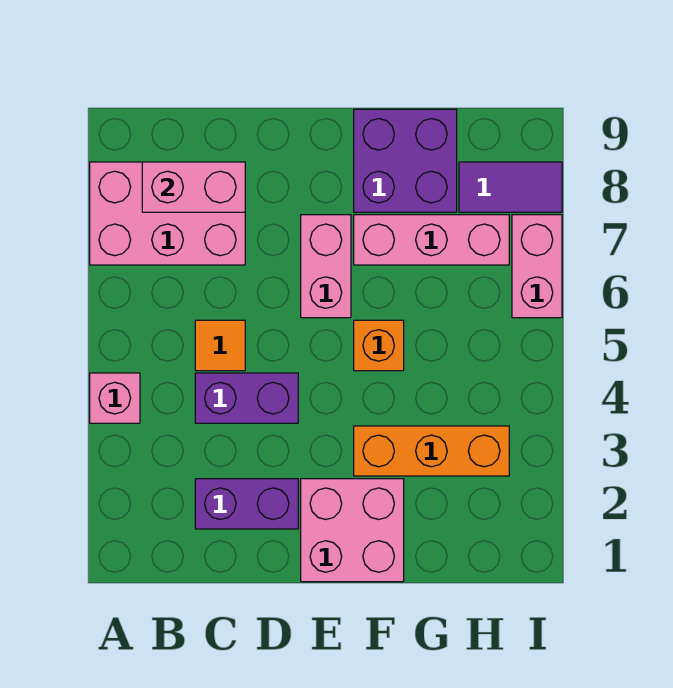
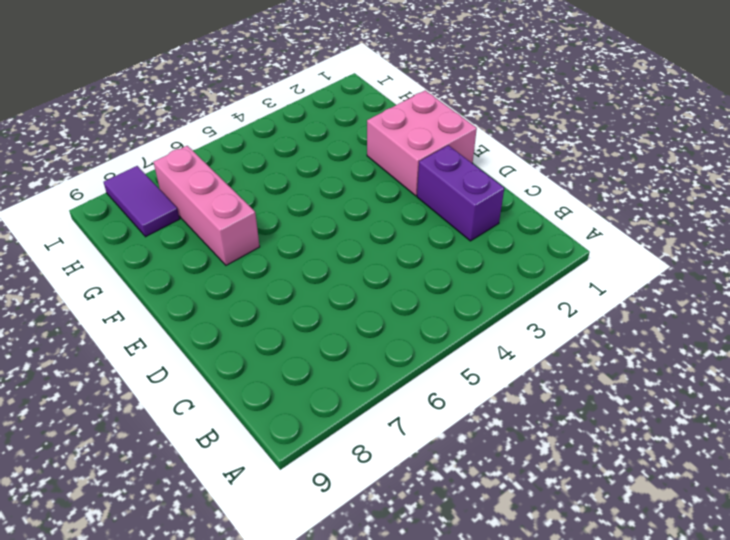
none -> pink 1x1 brick [90,373,140,423]
none -> pink 2x3 brick [90,162,245,265]
none -> purple 1x2 brick [195,373,298,423]

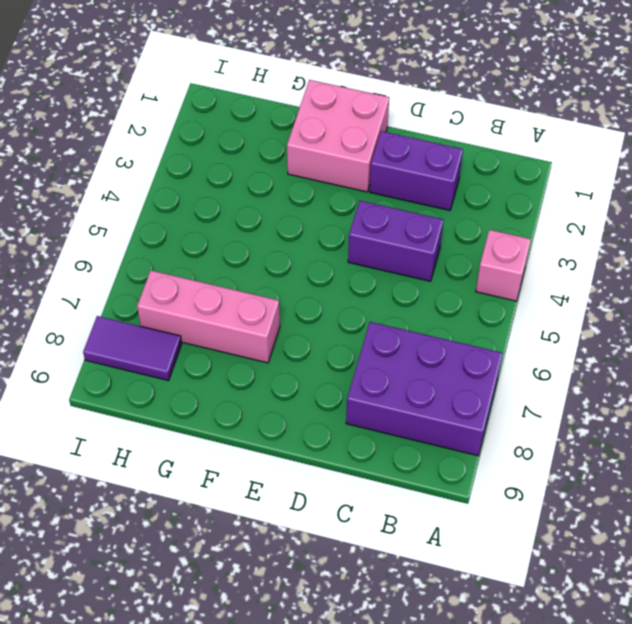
purple 2x3 brick [346,322,503,456] -> pink 2x3 brick [90,162,245,265]
none -> orange 1x1 tile [195,320,245,371]
none -> pink 1x2 brick [301,215,351,318]
none -> orange 1x3 brick [354,426,509,476]

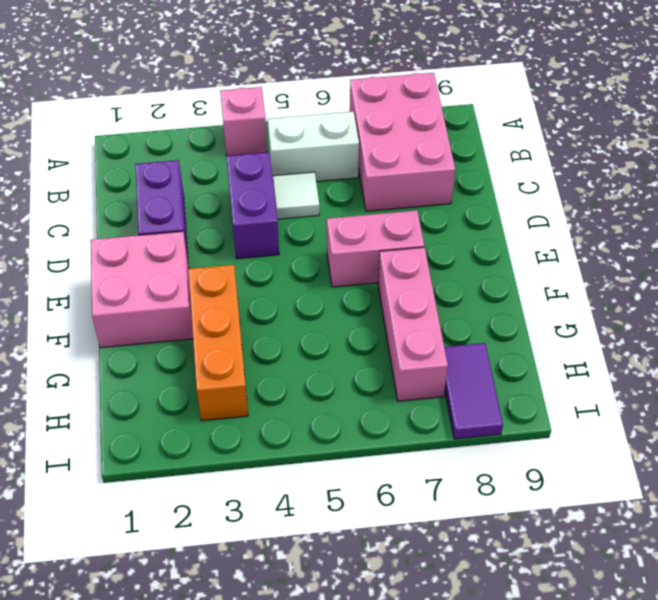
white 1x2 brick [268,112,359,181] -> none
white 1x1 tile [273,172,319,219] -> orange 1x1 tile [195,320,245,371]
none -> orange 1x1 brick [354,320,404,371]
none -> purple 2x2 brick [354,109,457,212]
none -> pink 1x2 brick [512,215,562,318]

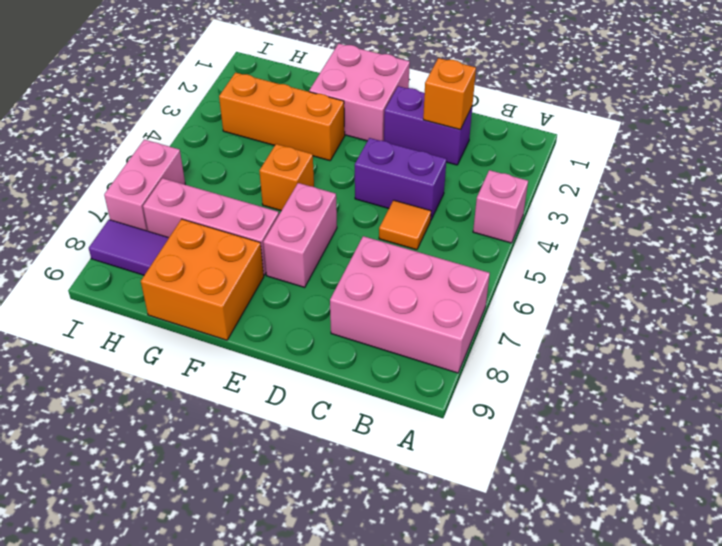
orange 1x1 brick [423,58,476,130] -> none
orange 2x2 brick [141,219,264,340] -> purple 2x2 brick [354,109,457,212]
none -> pink 1x2 brick [142,162,245,212]

